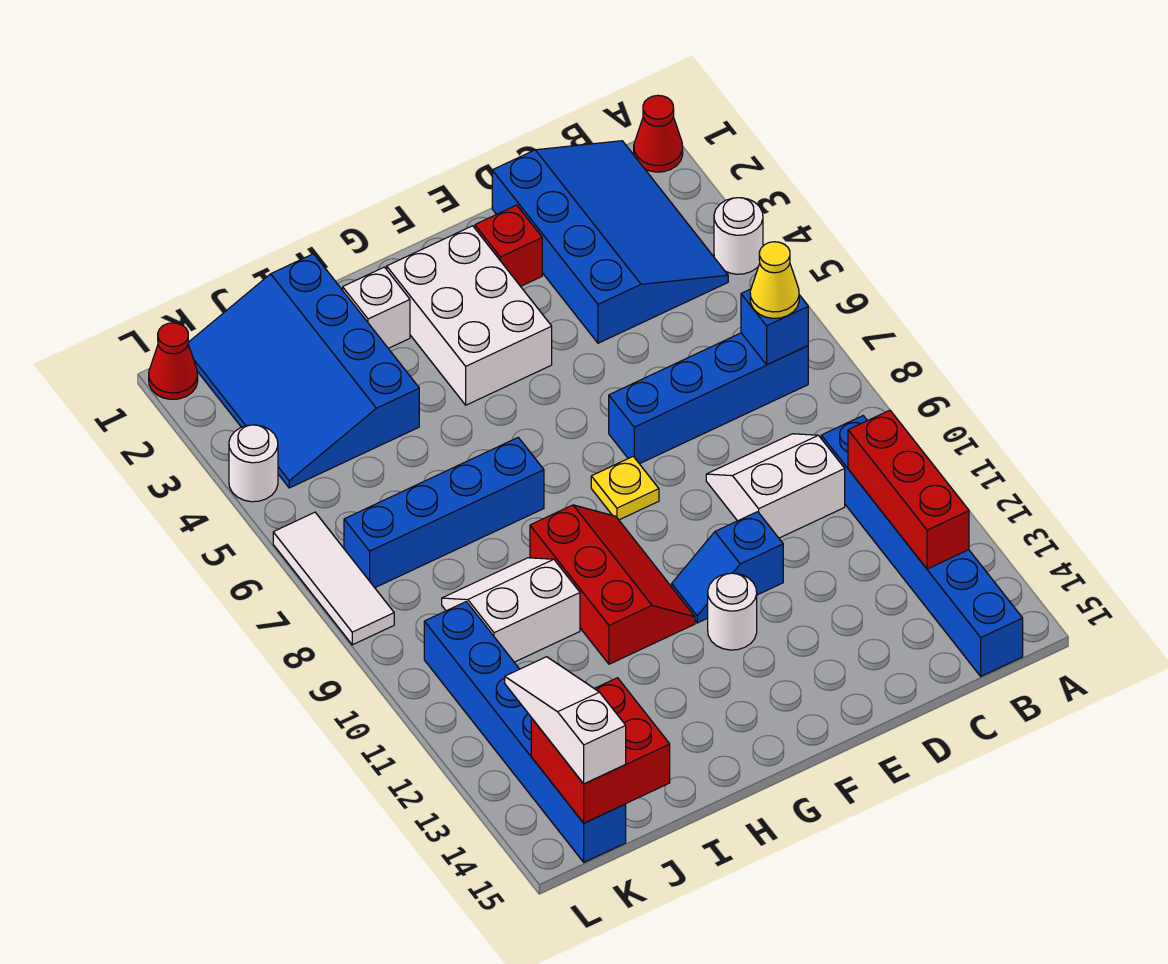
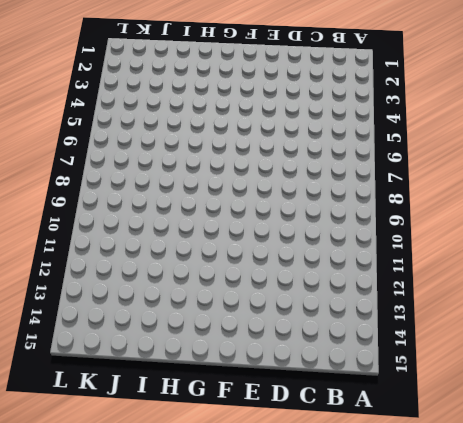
none -> red 1x1 cone [634,95,683,172]
none -> white 1x1 round brick [714,198,763,274]
none -> blue 3x4 slope [492,141,728,343]

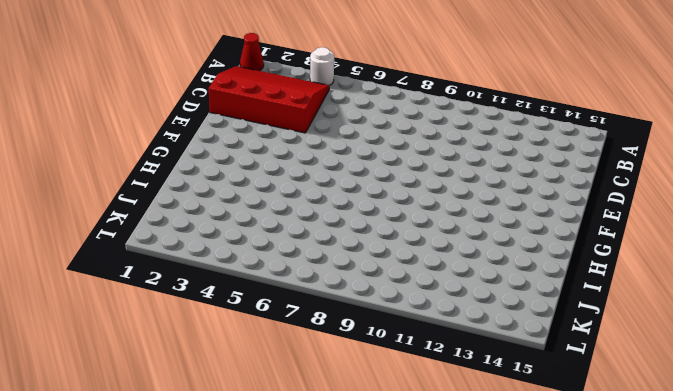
red 3x4 slope [209,66,329,133] -> blue 3x4 slope [492,141,728,343]
none -> blue 1x4 brick [609,333,808,464]
none -> blue 1x6 brick [821,416,1023,676]
none -> white 2x2 slope [706,434,845,538]

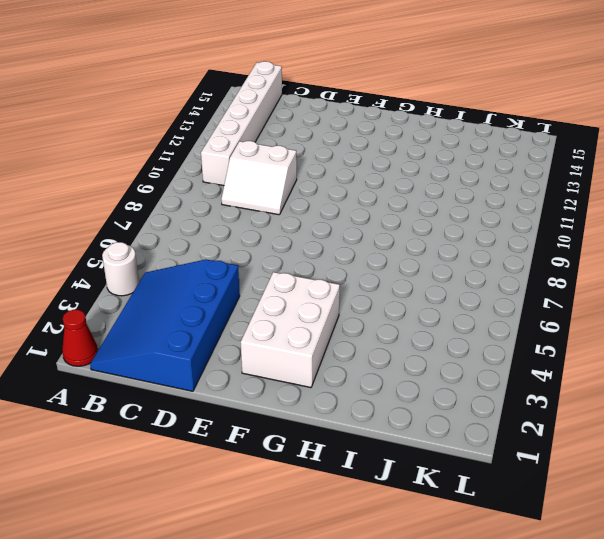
white 1x6 brick [201,61,282,186] -> blue 1x6 brick [821,416,1023,676]
none -> blue 1x4 brick [609,333,808,464]
none -> red 1x1 brick [475,205,542,286]
none -> blue 1x2 slope [672,512,783,623]

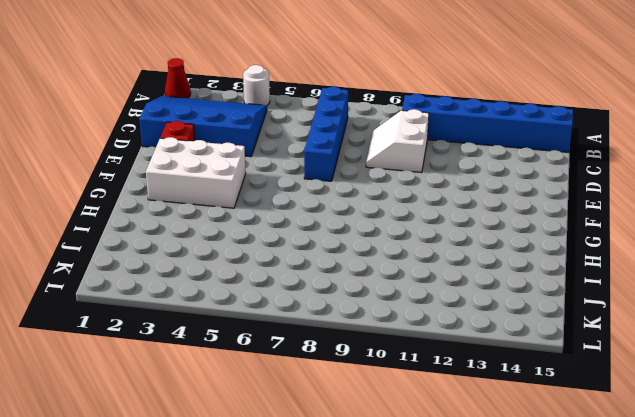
none -> blue 1x2 slope [672,512,783,623]
none -> yellow 1x1 plate [591,456,659,520]
none -> white 1x1 round brick [708,573,757,650]

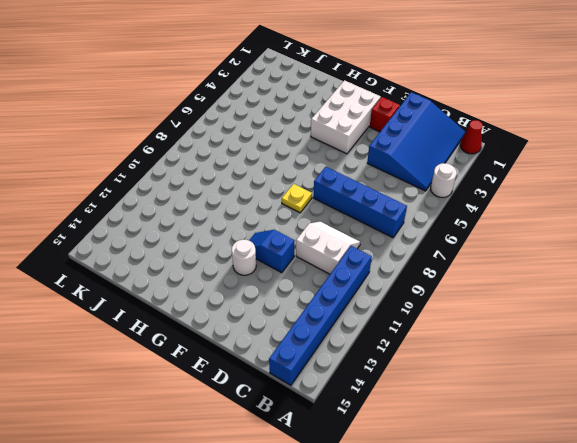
none -> red 2x3 slope [530,505,695,664]
none -> white 1x1 brick [343,267,410,348]
none -> blue 1x4 brick [344,437,544,588]

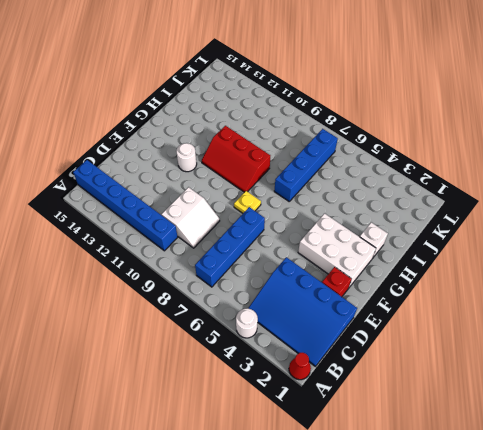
none -> blue 1x2 slope [672,512,783,623]
none -> blue 3x4 slope [188,254,419,488]
none -> white 2x2 slope [442,558,580,662]

